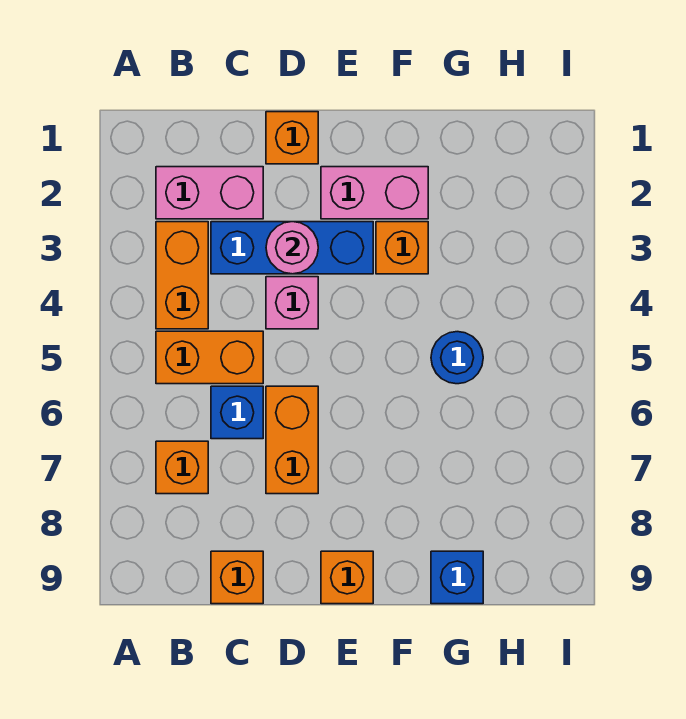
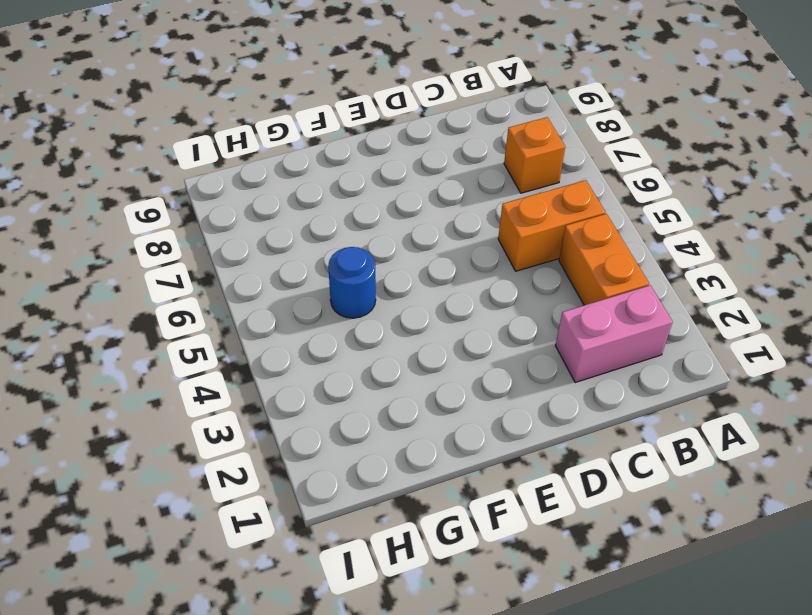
none -> blue 1x3 brick [211,222,373,274]
none -> blue 1x1 brick [211,386,263,439]
none -> orange 1x1 brick [211,551,263,604]

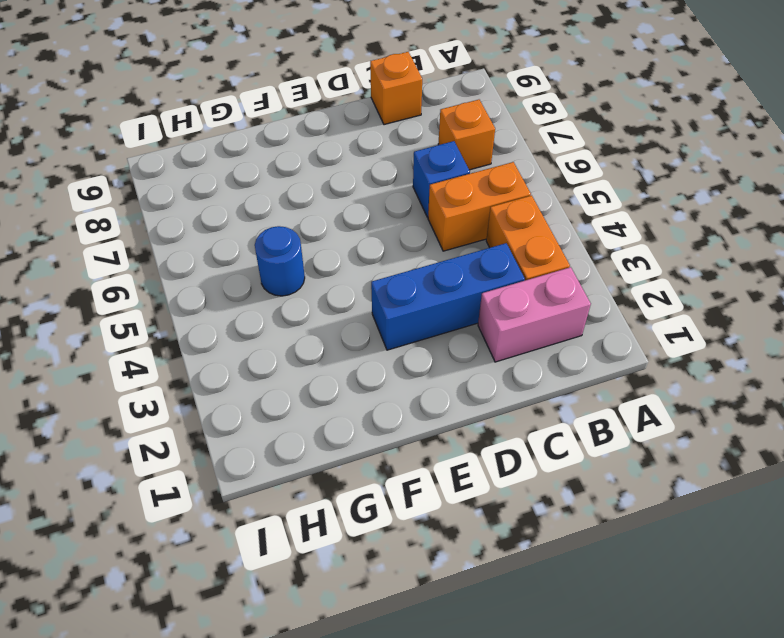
none -> orange 1x1 brick [266,112,318,164]
none -> pink 1x1 brick [266,277,318,329]
none -> orange 1x2 brick [266,386,318,494]

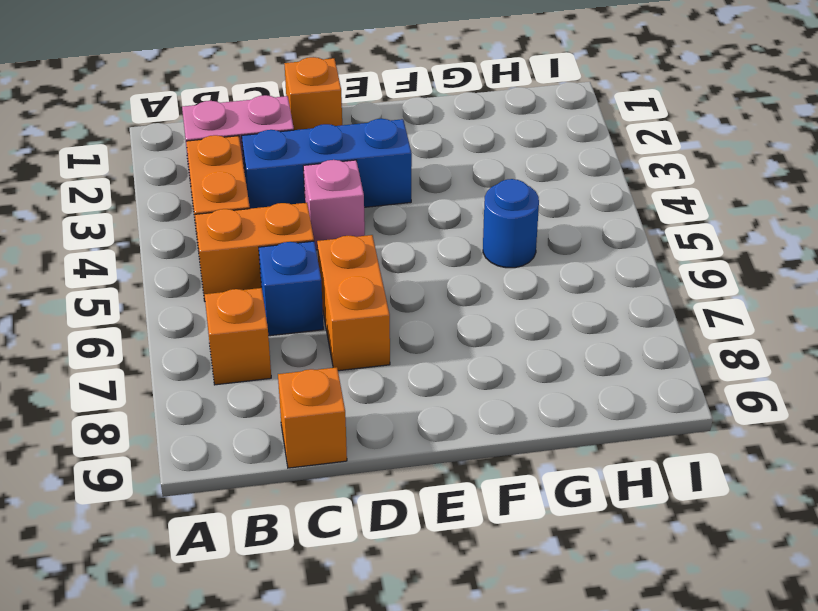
none -> pink 1x2 brick [321,167,428,219]
none -> orange 1x1 brick [321,551,373,604]
none -> orange 1x1 brick [376,222,428,274]

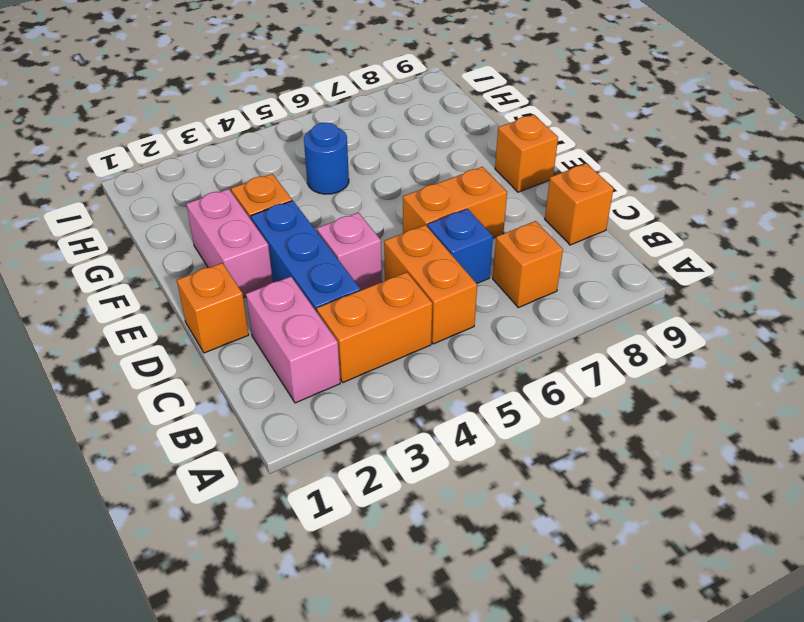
none -> blue 1x1 brick [431,551,483,604]
none -> pink 1x1 round brick [266,222,318,274]

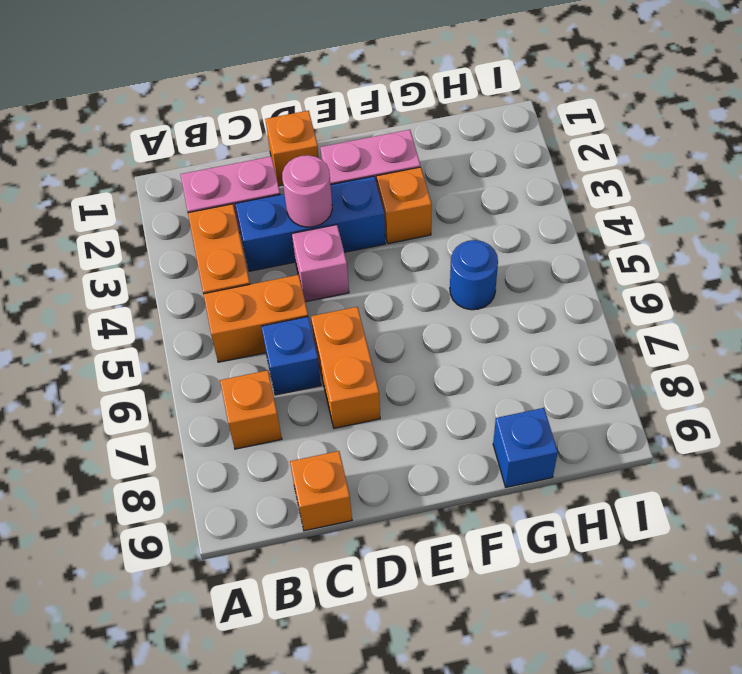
none -> orange 1x1 brick [321,551,373,604]

